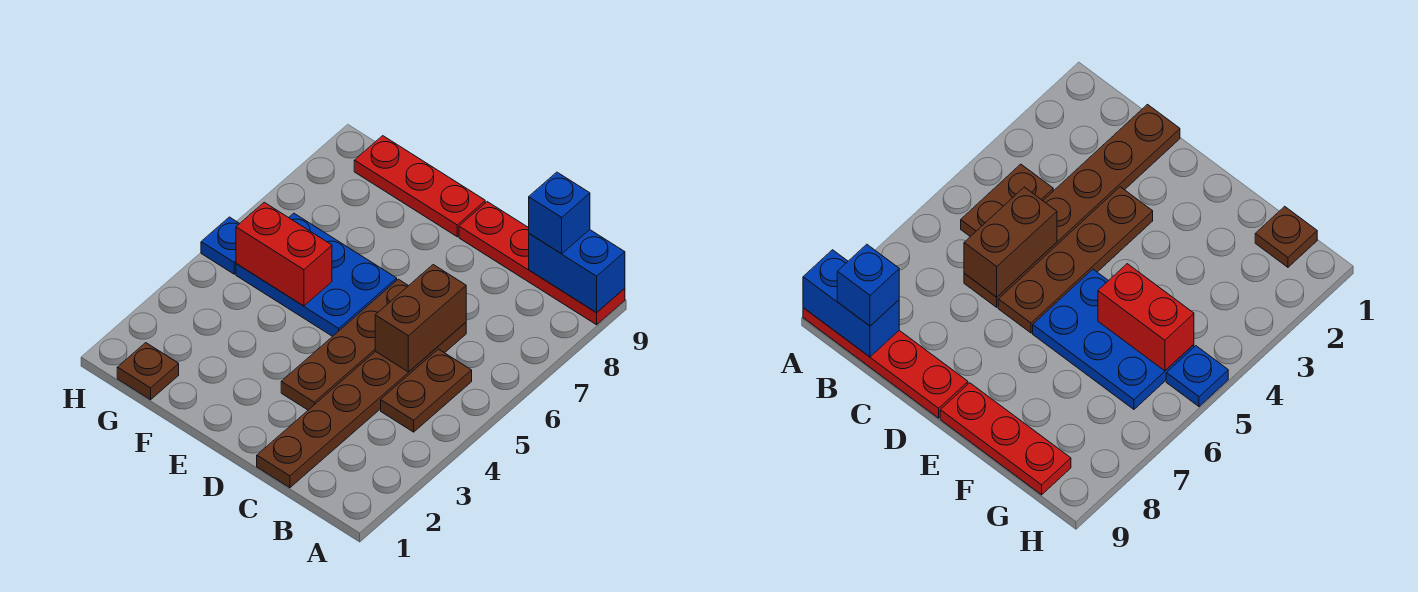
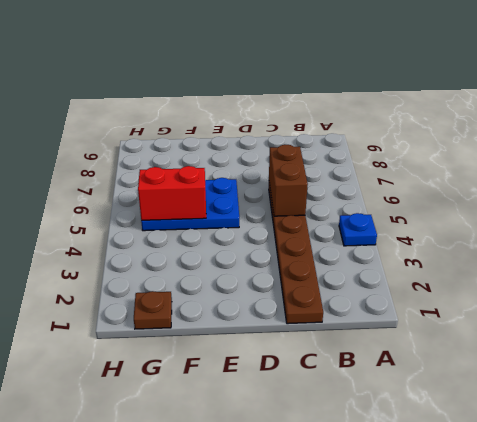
blue 1x1 plate [339,213,377,246] -> blue 1x1 plate moved to [201,217,240,274]
none -> red 1x4 plate [459,202,625,325]
none -> brown 1x2 plate [381,349,472,432]
none -> brown 1x4 plate [281,279,408,410]

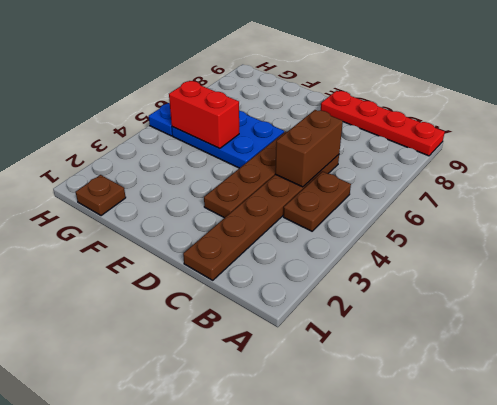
none -> red 1x3 plate [354,136,485,237]
none -> blue 1x2 brick [529,230,625,313]
none -> blue 1x1 brick [529,172,590,254]

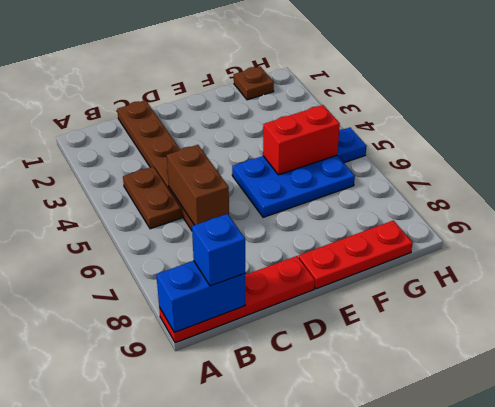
none -> brown 1x4 plate [281,279,408,410]

